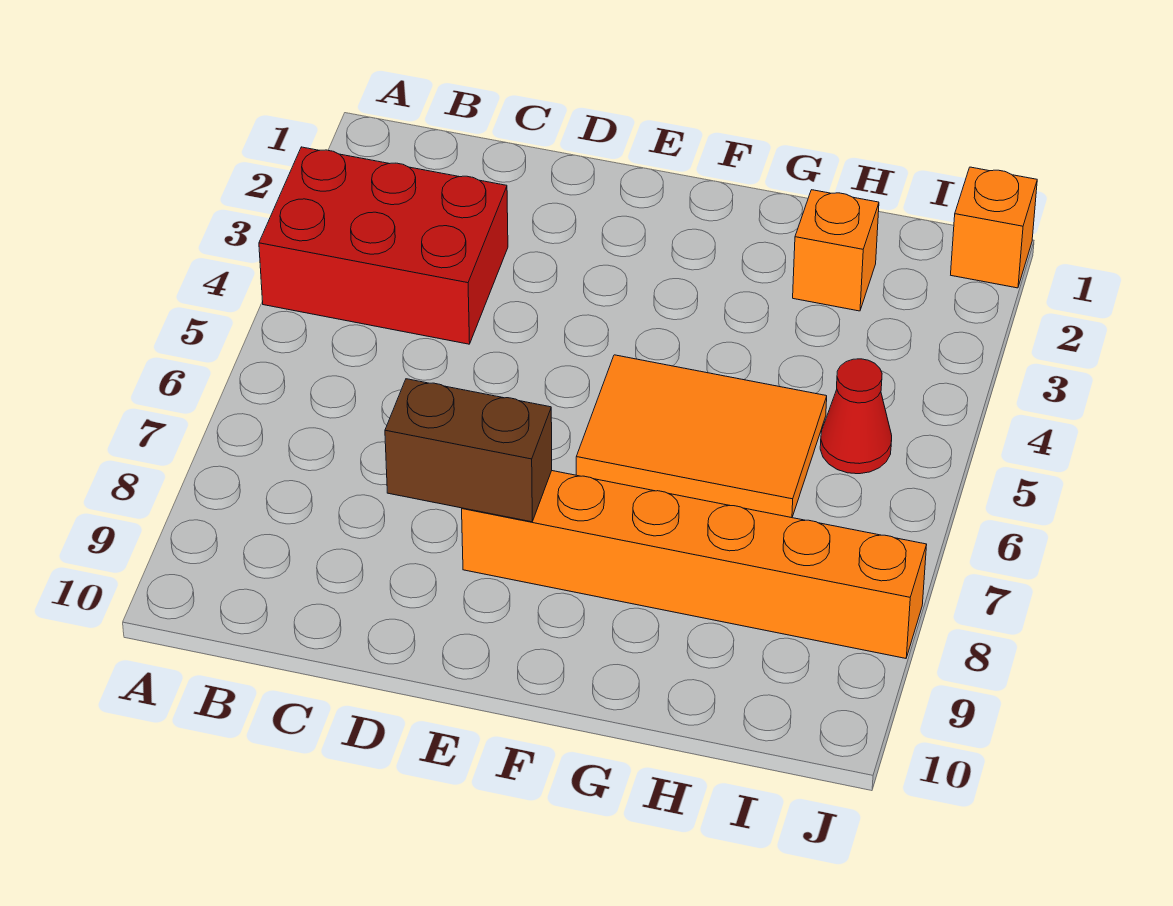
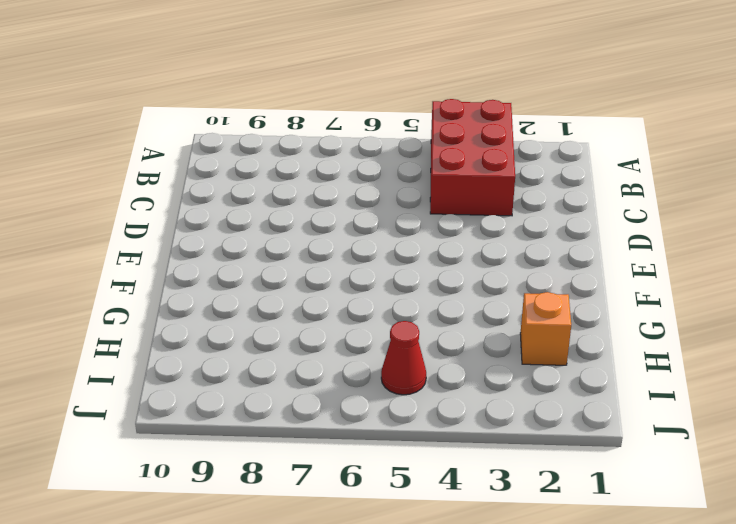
none -> orange 1x6 brick [462,471,927,658]
none -> orange 2x3 tile [576,355,827,518]

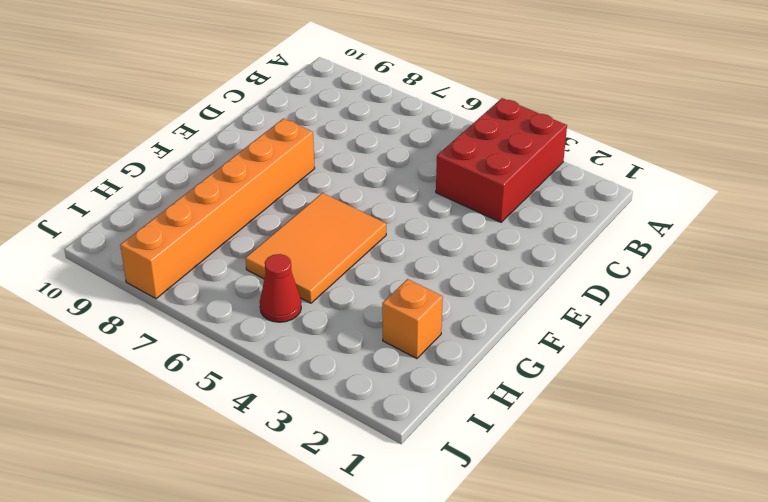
none -> orange 1x1 brick [951,167,1037,288]
none -> brown 1x2 brick [385,379,552,522]

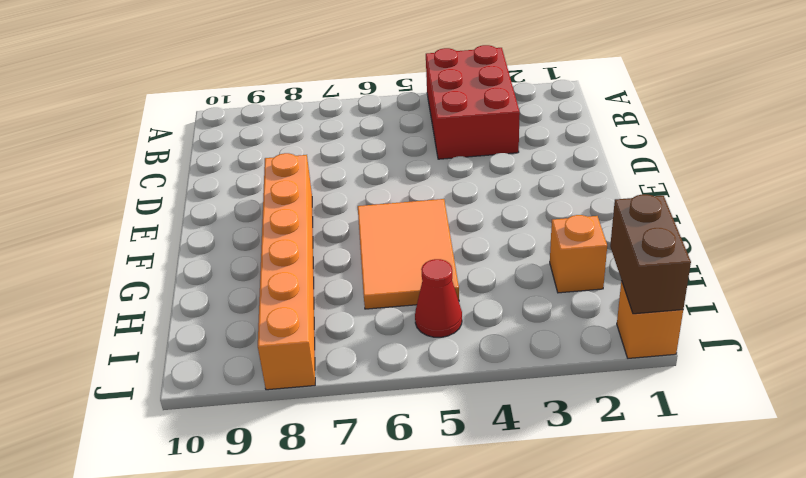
brown 1x2 brick [610,194,691,314] -> brown 1x2 brick moved to [385,379,552,522]

